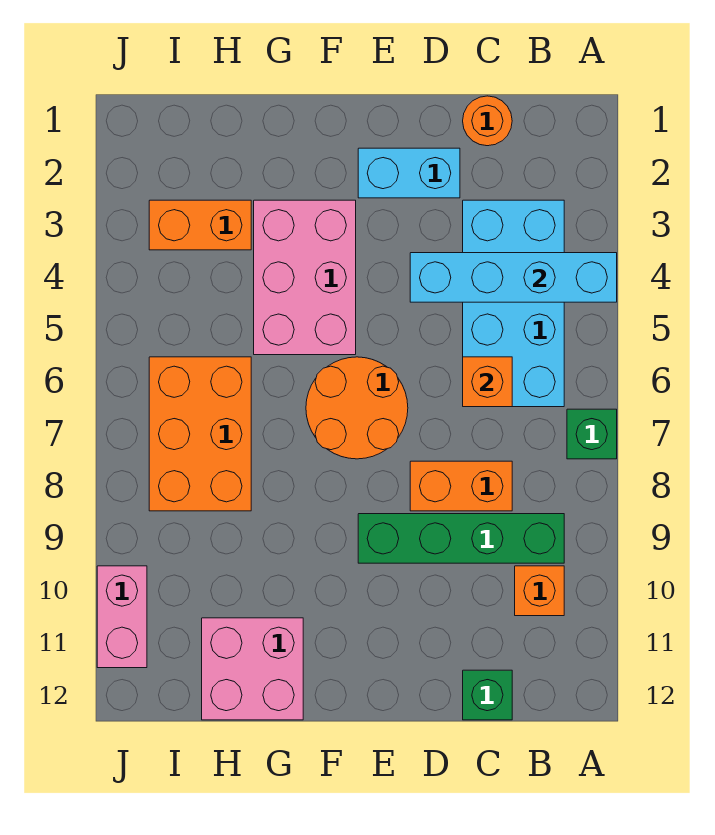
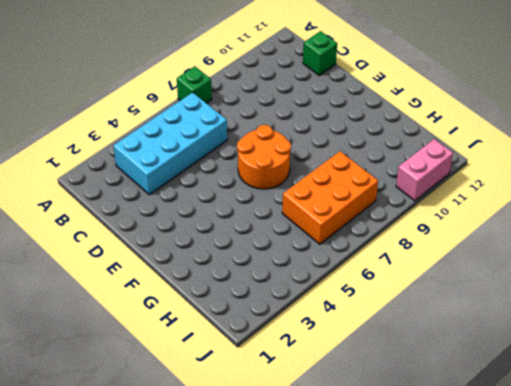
none -> green 1x4 brick [358,514,564,563]
none -> orange 1x1 brick [515,566,564,616]
none -> orange 1x1 round brick [463,96,512,146]

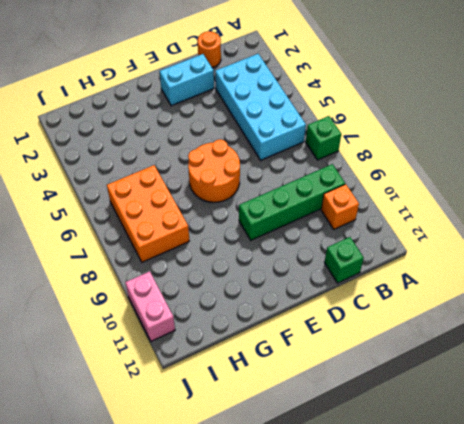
none -> orange 1x2 brick [410,461,512,511]
none -> pink 2x3 brick [254,200,356,355]
none -> pink 2x2 brick [202,618,303,720]

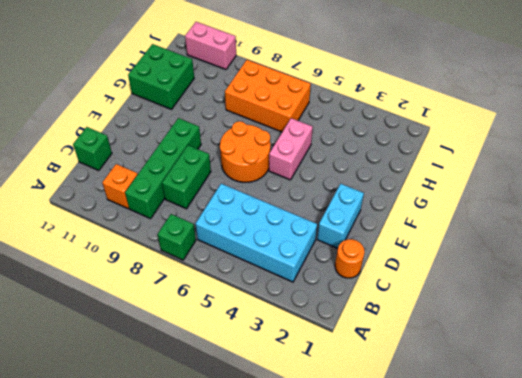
green 1x2 brick [162,145,211,209] -> orange 1x2 brick [410,461,512,511]
pink 1x2 brick [269,118,313,180] -> pink 2x3 brick [254,200,356,355]
green 2x2 brick [128,44,194,109] -> pink 2x2 brick [202,618,303,720]
none -> orange 1x2 brick [149,200,251,250]
none -> cyan 1x4 brick [410,253,617,302]
none -> orange 1x1 brick [463,357,512,407]

